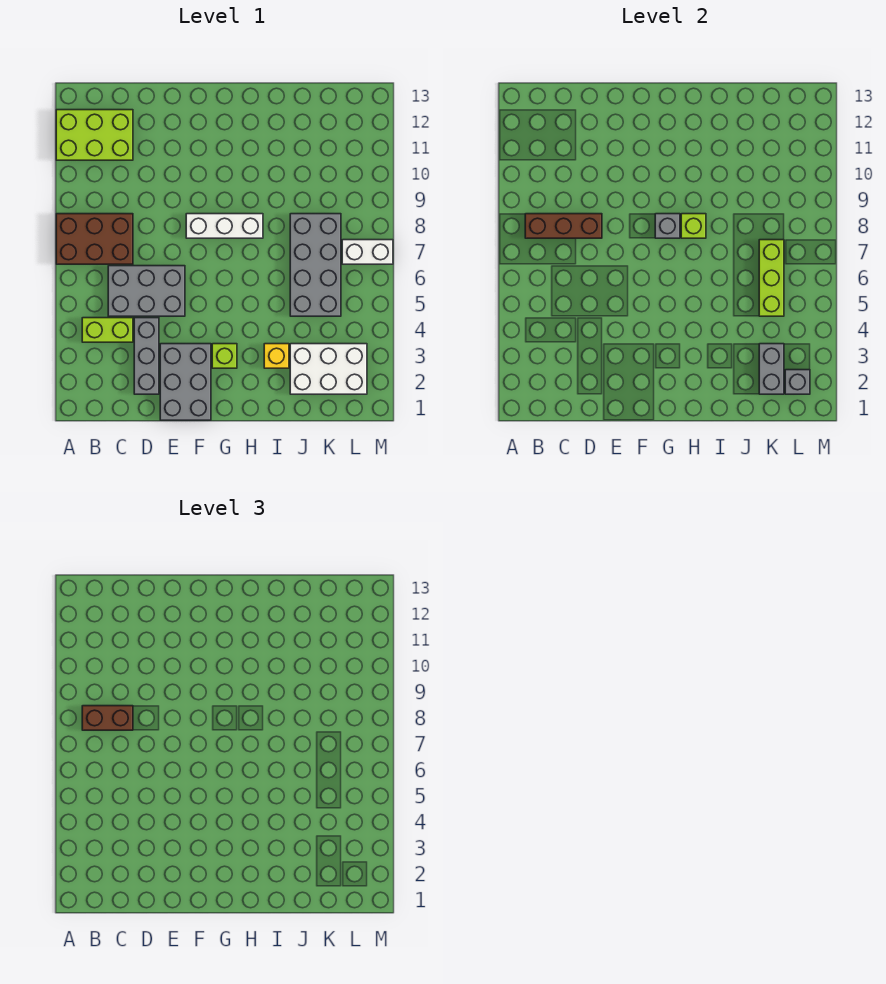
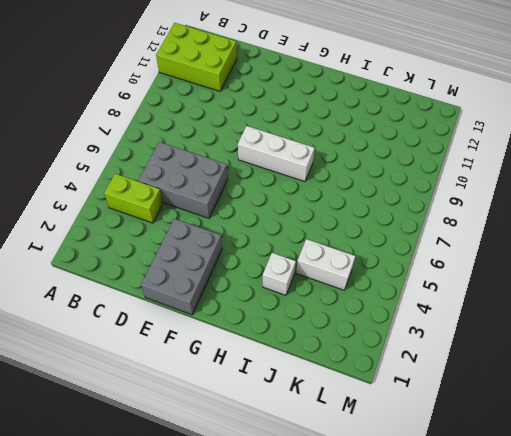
white 1x1 brick [263,253,296,295] -> yellow 1x1 brick [264,344,289,368]
white 1x2 brick [296,239,355,290] -> white 1x2 brick moved to [342,240,393,264]
none -> brown 2x3 brick [56,214,133,264]
none -> grey 1x3 brick [134,318,159,394]
none -> lime 1x1 brick [212,344,237,368]

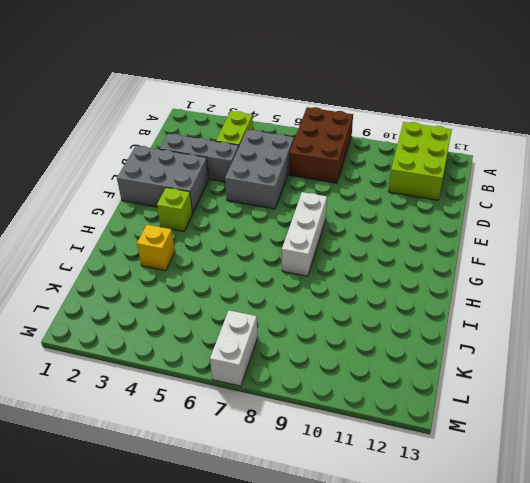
none -> white 2x3 brick [290,344,367,394]
none -> grey 2x4 brick [290,214,341,316]
none -> brown 1x3 brick [525,214,602,238]

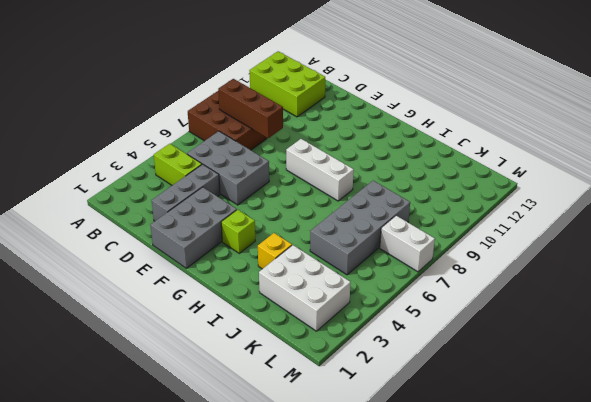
none -> grey 1x1 brick [655,214,680,238]
none -> lime 1x1 brick [681,214,706,238]
none -> grey 1x2 brick [759,344,784,394]

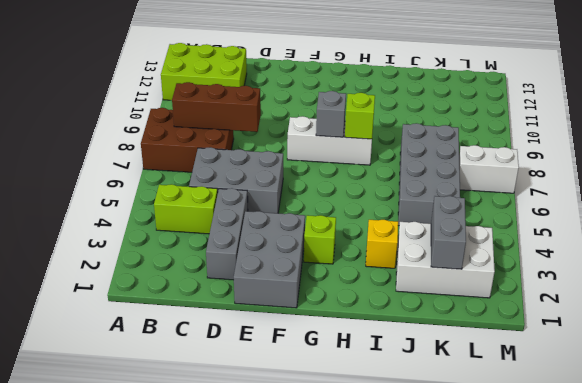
none -> lime 1x3 brick [759,240,784,316]
none -> grey 1x1 brick [785,370,810,394]
none -> brown 1x2 brick [82,706,133,730]

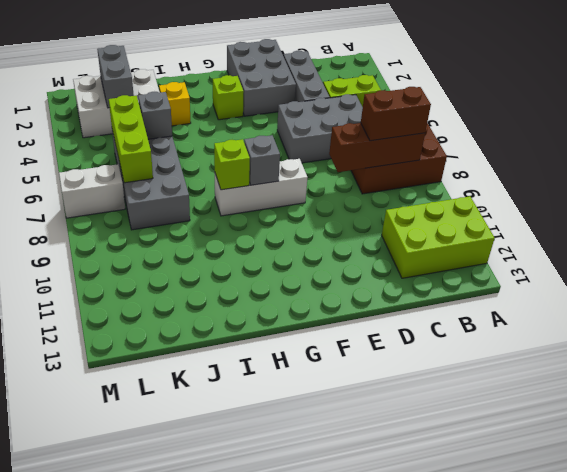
grey 1x1 brick [138,92,172,139] -> grey 1x1 brick moved to [785,370,810,394]

